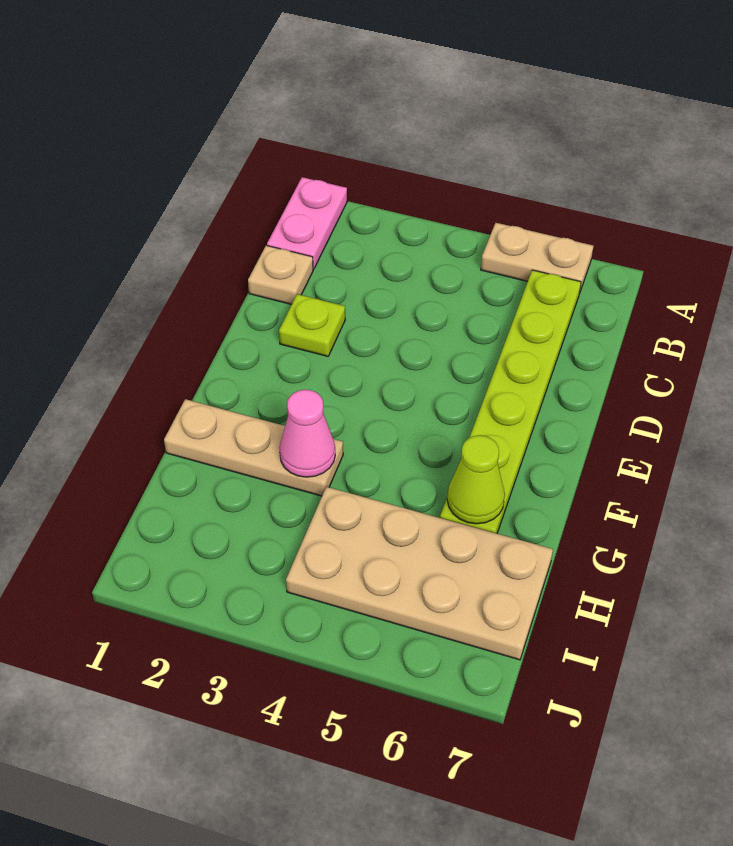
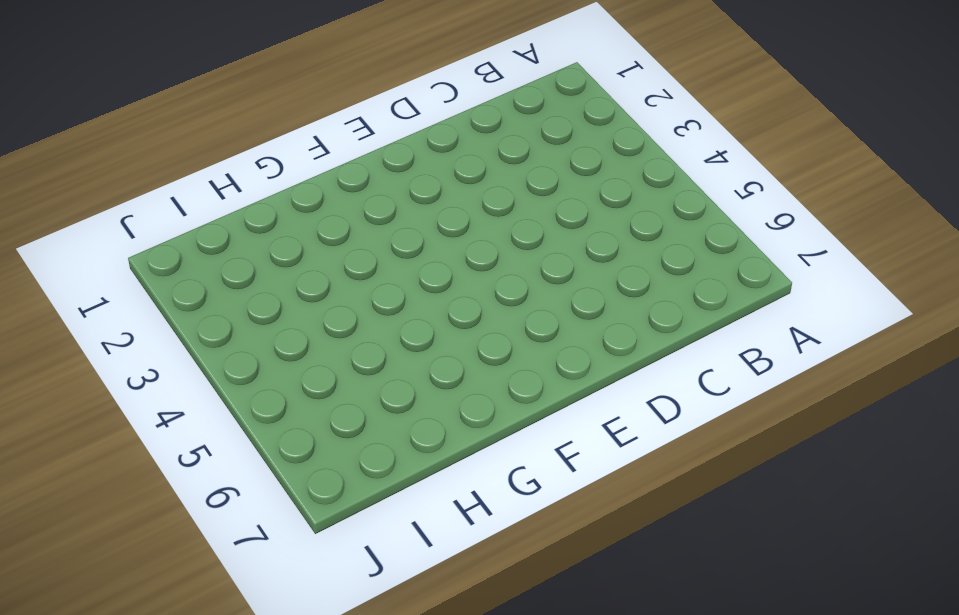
none -> pink 1x2 plate [267,177,347,269]
none -> tan 1x2 plate [481,223,593,294]

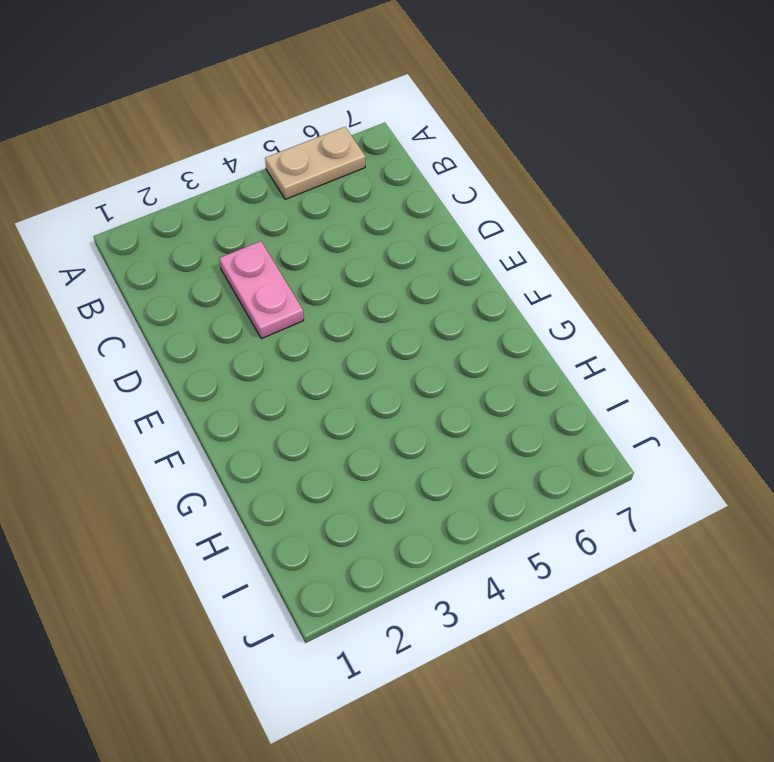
pink 1x2 plate [219,241,304,339] -> pink 1x2 plate moved to [267,177,347,269]
none -> lime 1x6 plate [440,270,581,533]
none -> tan 1x1 plate [248,245,313,304]

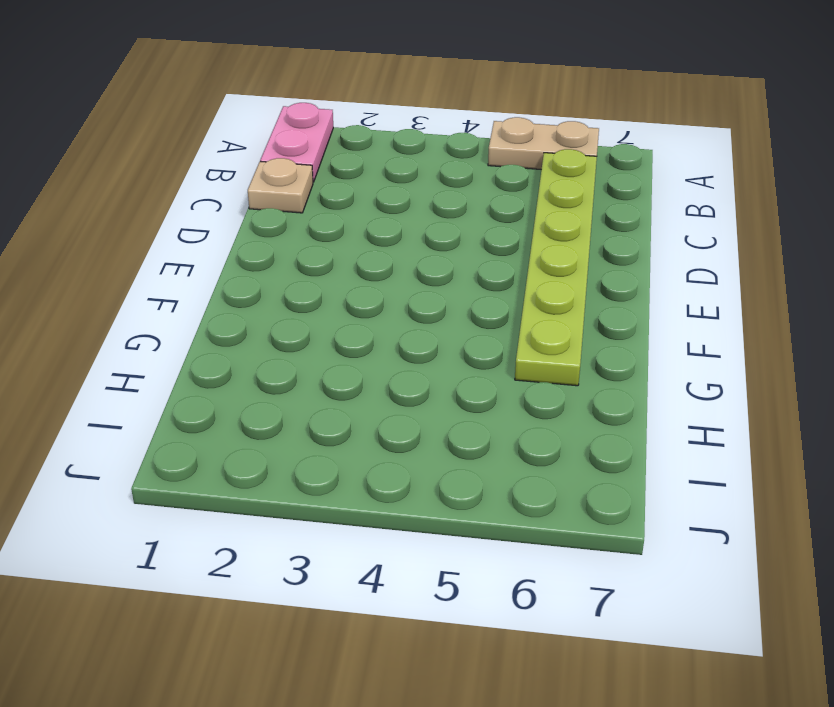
none -> lime 1x1 plate [279,294,345,356]
none -> tan 1x3 plate [164,399,343,496]

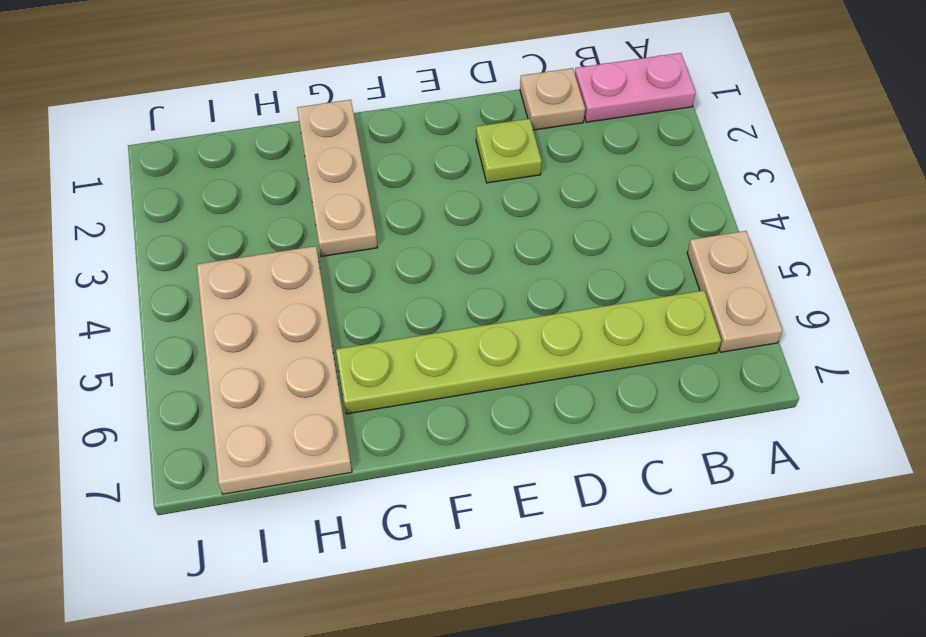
none -> pink 1x1 cone [279,390,335,477]
none -> lime 1x1 cone [447,435,505,524]

